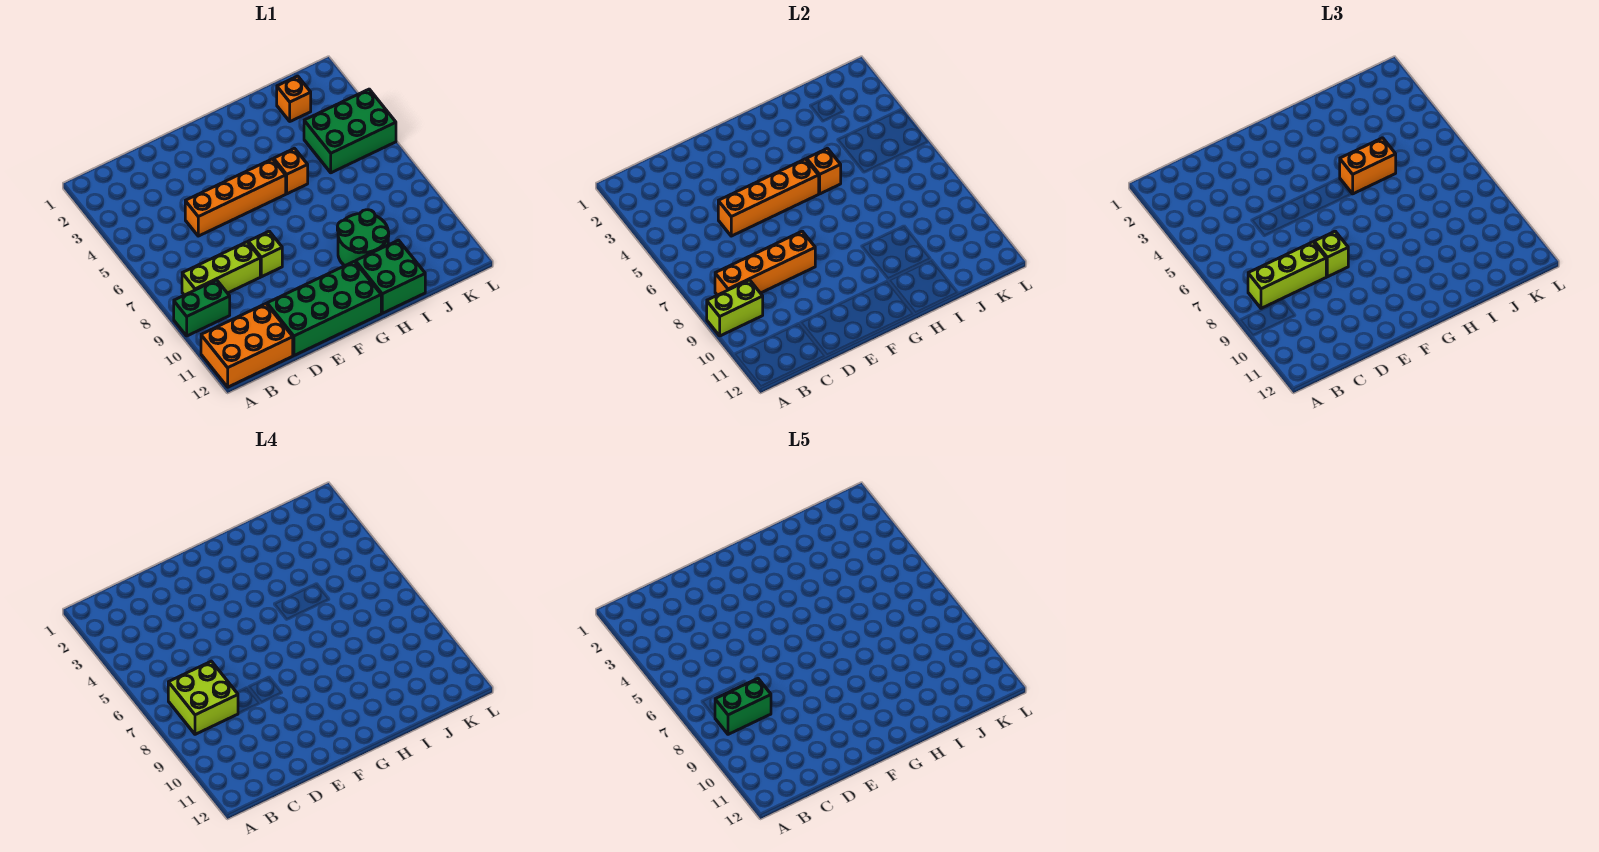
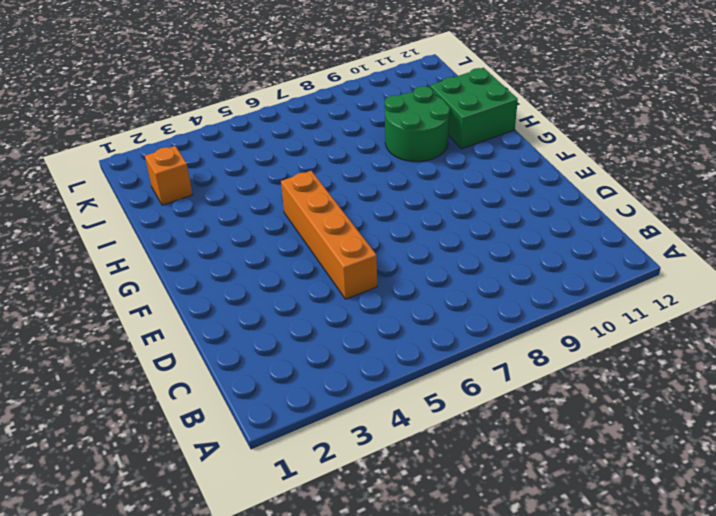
none -> green 1x2 brick [174,280,230,336]
none -> orange 2x3 brick [201,304,293,387]
none -> lime 1x3 brick [182,242,260,295]

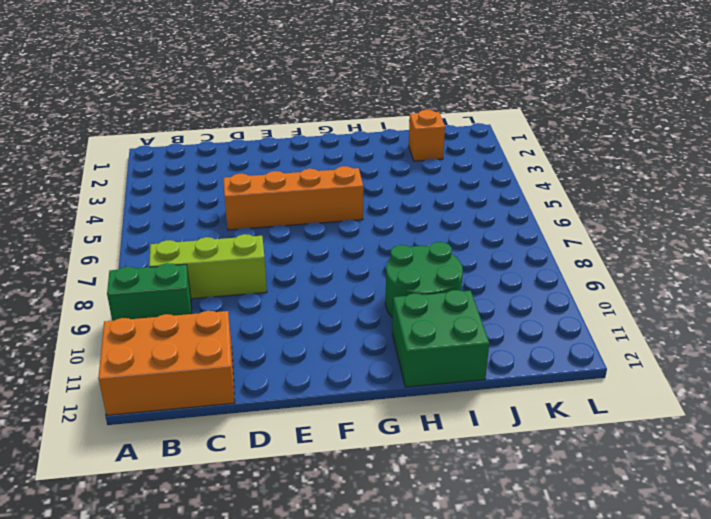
none -> green 2x4 brick [267,261,381,355]
none -> lime 1x1 brick [248,231,282,277]
none -> orange 1x1 brick [274,148,308,194]

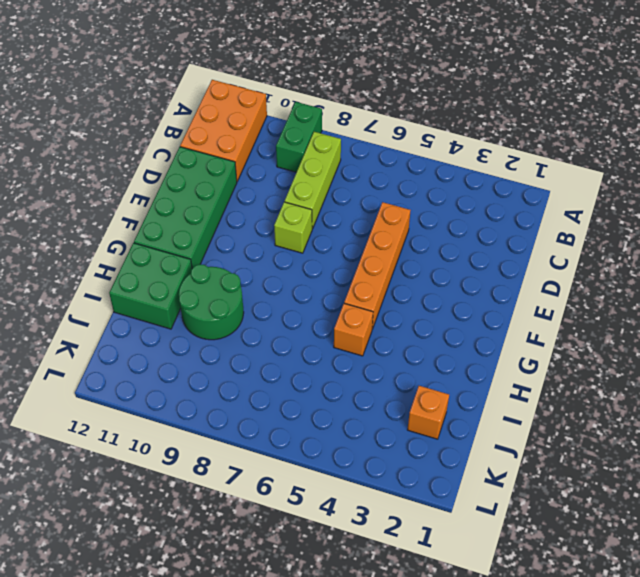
none -> green 2x3 brick [304,89,396,173]
none -> lime 1x2 brick [707,280,763,336]
none -> orange 1x4 brick [715,231,815,295]

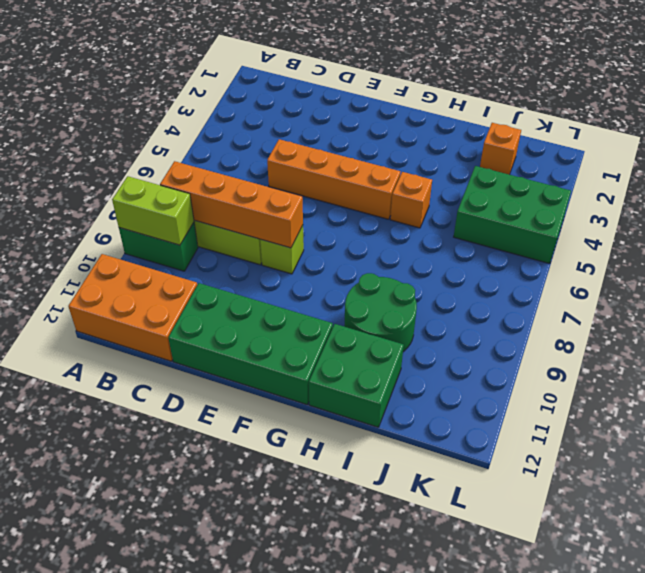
none -> orange 1x4 brick [718,159,819,236]
none -> orange 1x1 brick [807,148,841,194]
none -> lime 1x3 brick [1248,242,1326,308]

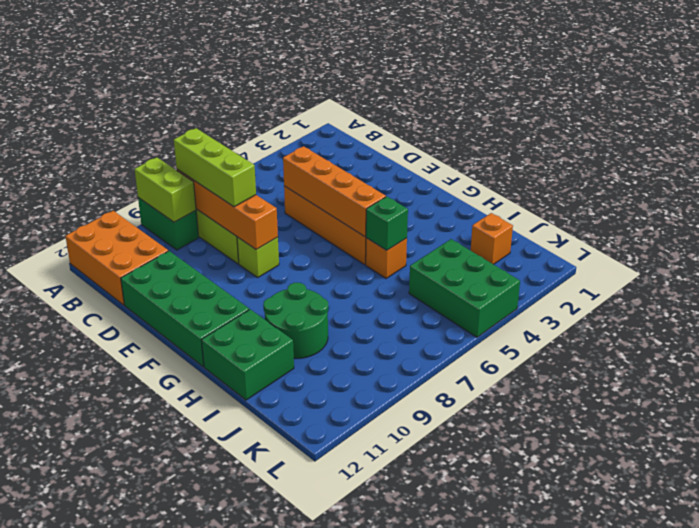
green 1x1 brick [366,197,408,250] -> orange 1x1 brick [807,148,841,194]
none -> lime 1x1 brick [1314,231,1348,277]
none -> orange 1x2 brick [1340,138,1396,194]
none -> lime 2x2 brick [168,661,238,734]

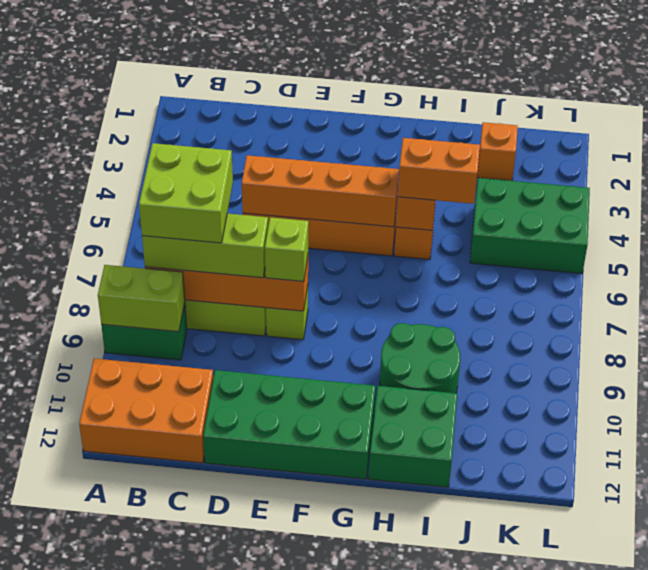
none -> green 1x2 brick [715,679,771,734]

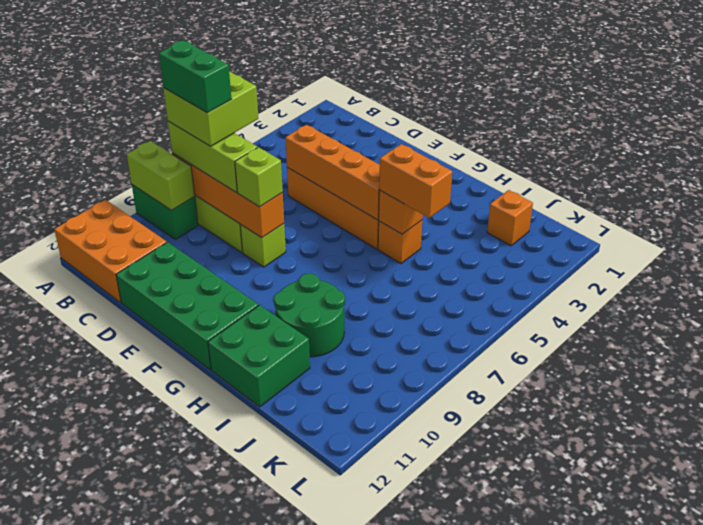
none -> green 2x3 brick [304,89,396,173]

